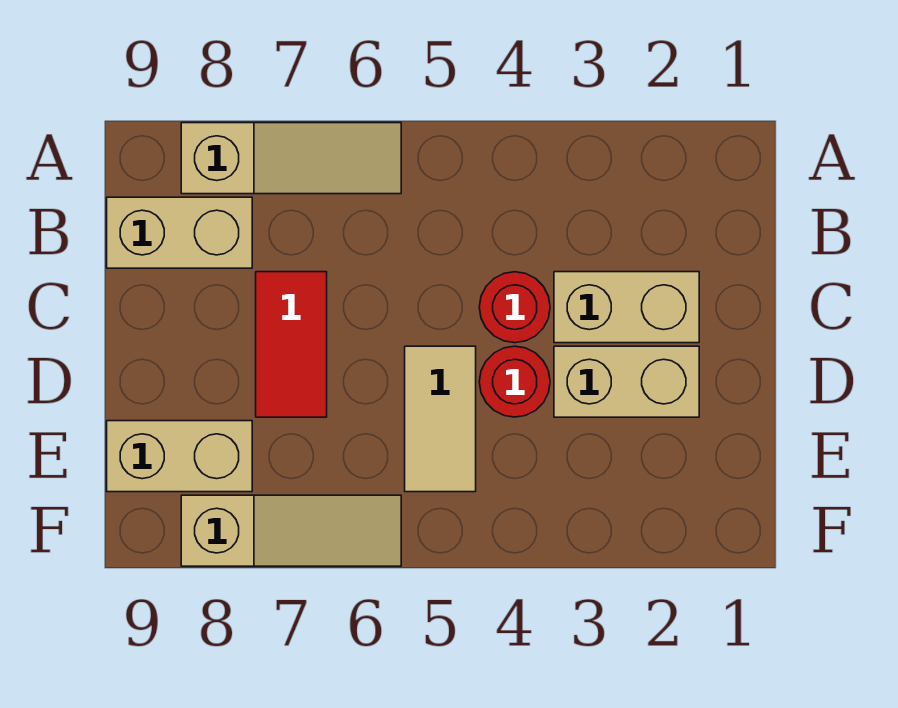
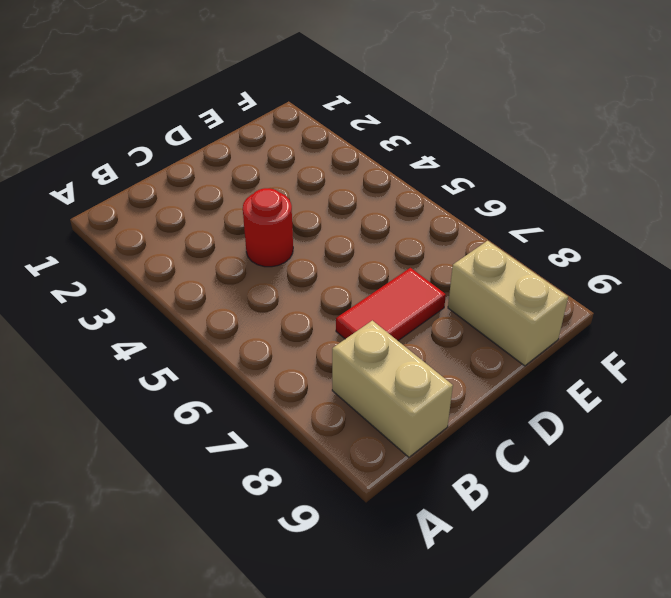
none -> tan 1x3 slope [181,123,401,194]
none -> tan 1x2 brick [554,272,699,343]

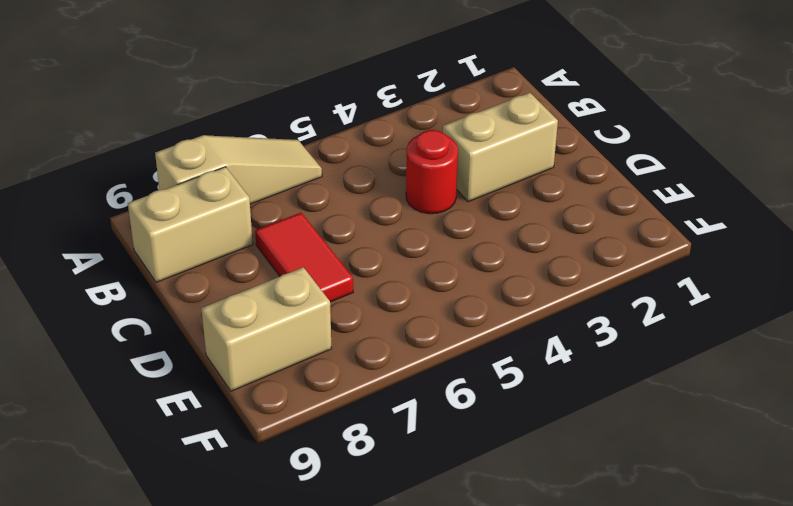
none -> tan 1x2 brick [554,346,699,417]
none -> red 1x1 round brick [479,346,550,417]

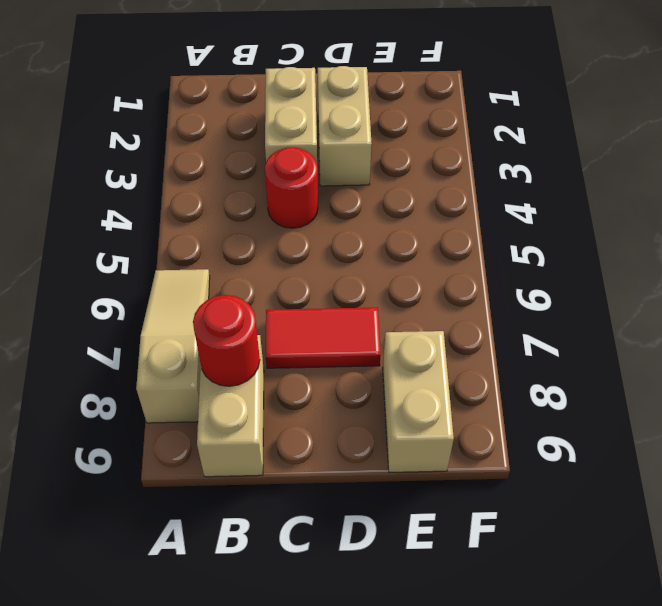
red 1x1 round brick [193,295,260,386] -> red 1x1 round brick moved to [479,346,550,417]
none -> tan 1x2 tile [405,346,476,492]
none -> tan 1x3 slope [181,495,401,566]

